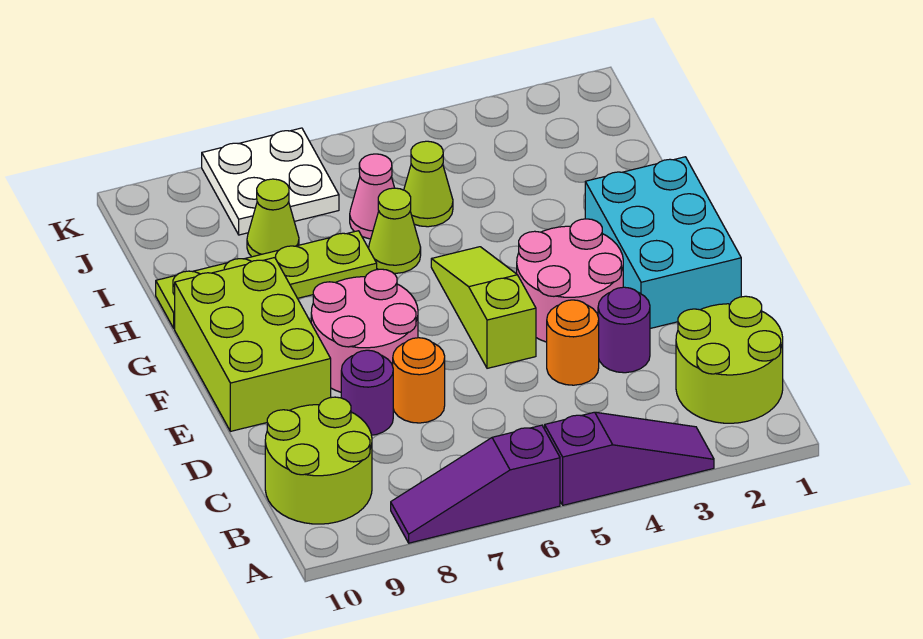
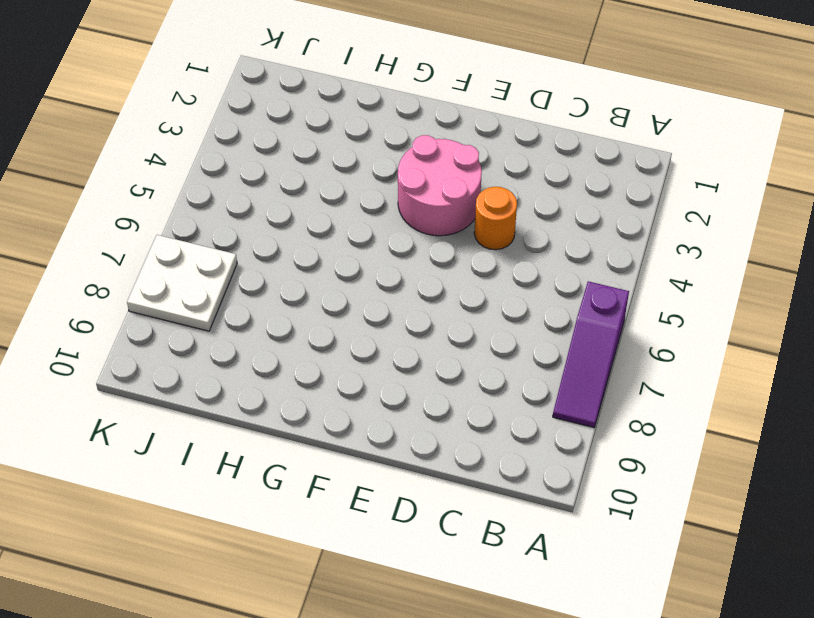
none -> purple 1x3 slope [545,412,714,505]
none -> lime 2x2 round brick [676,296,783,423]
none -> lime 2x2 round brick [265,397,372,524]

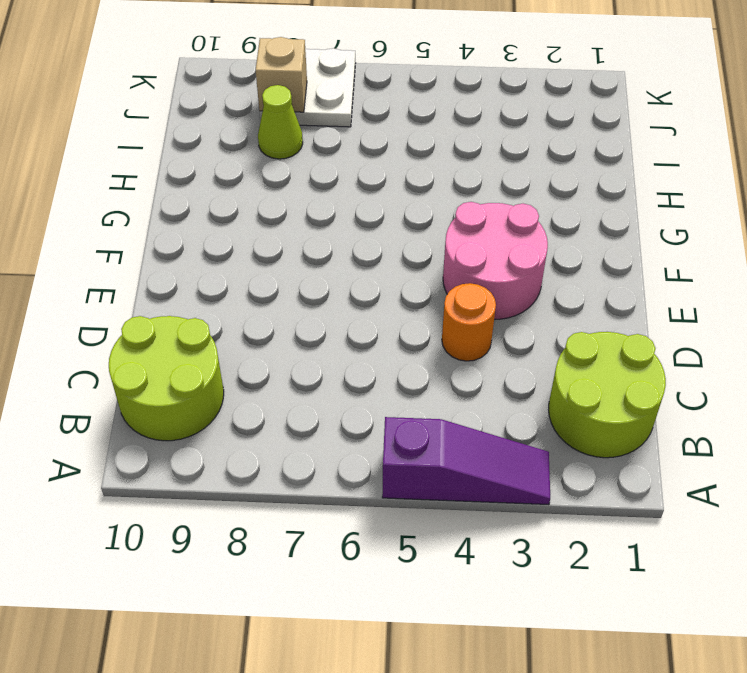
tan 1x1 brick [256,37,307,112] -> none
none -> purple 1x3 slope [391,425,560,543]
none -> purple 1x1 round brick [598,287,650,373]
none -> orange 1x1 round brick [393,338,445,423]

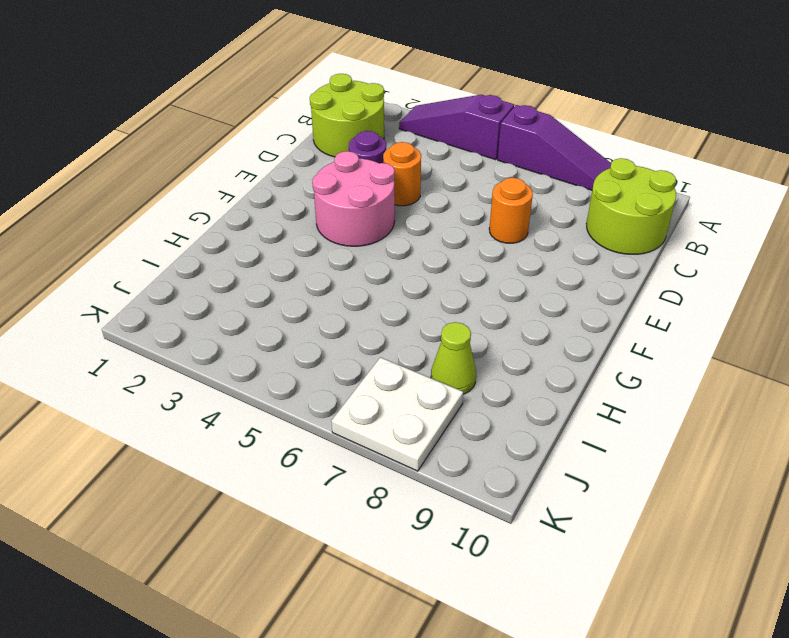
none -> purple 1x1 round brick [341,350,393,435]
none -> cyan 2x3 brick [585,157,741,328]
none -> lime 1x3 slope [431,247,536,368]

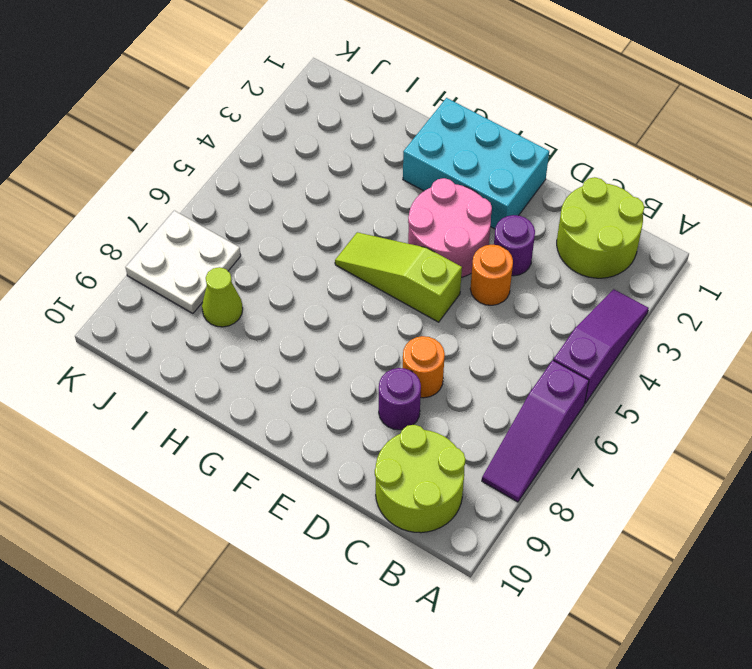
none -> pink 2x2 round brick [311,269,418,392]
none -> lime 2x3 brick [175,258,331,431]
none -> lime 1x1 cone [369,188,421,273]

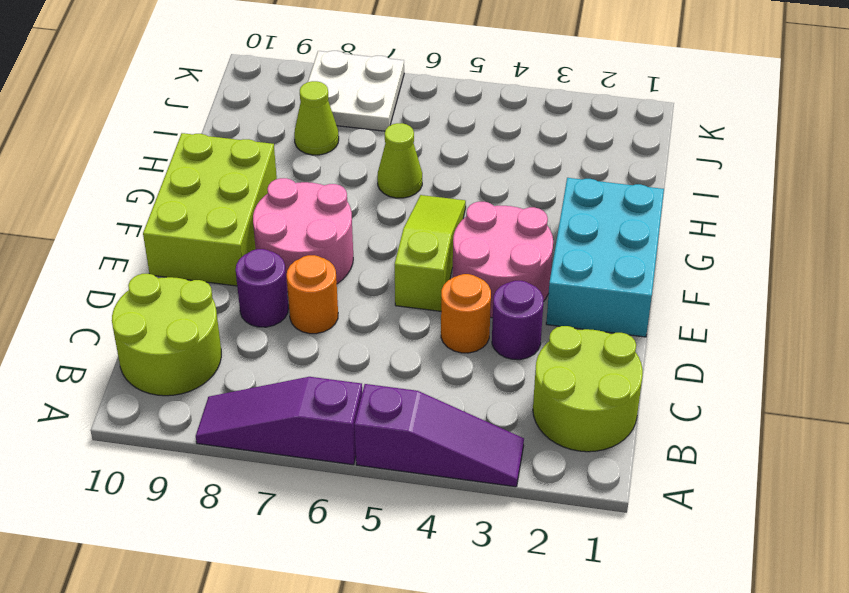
none -> lime 1x4 plate [156,231,377,329]
none -> lime 1x1 cone [404,141,453,227]
none -> pink 1x1 cone [350,154,394,239]

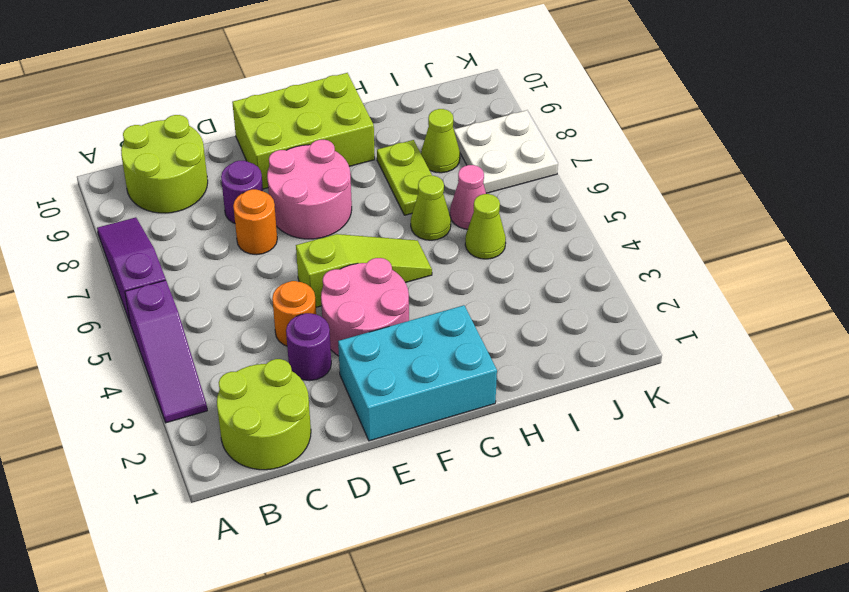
lime 1x2 plate [377,140,432,215] -> lime 1x4 plate [156,231,377,329]

